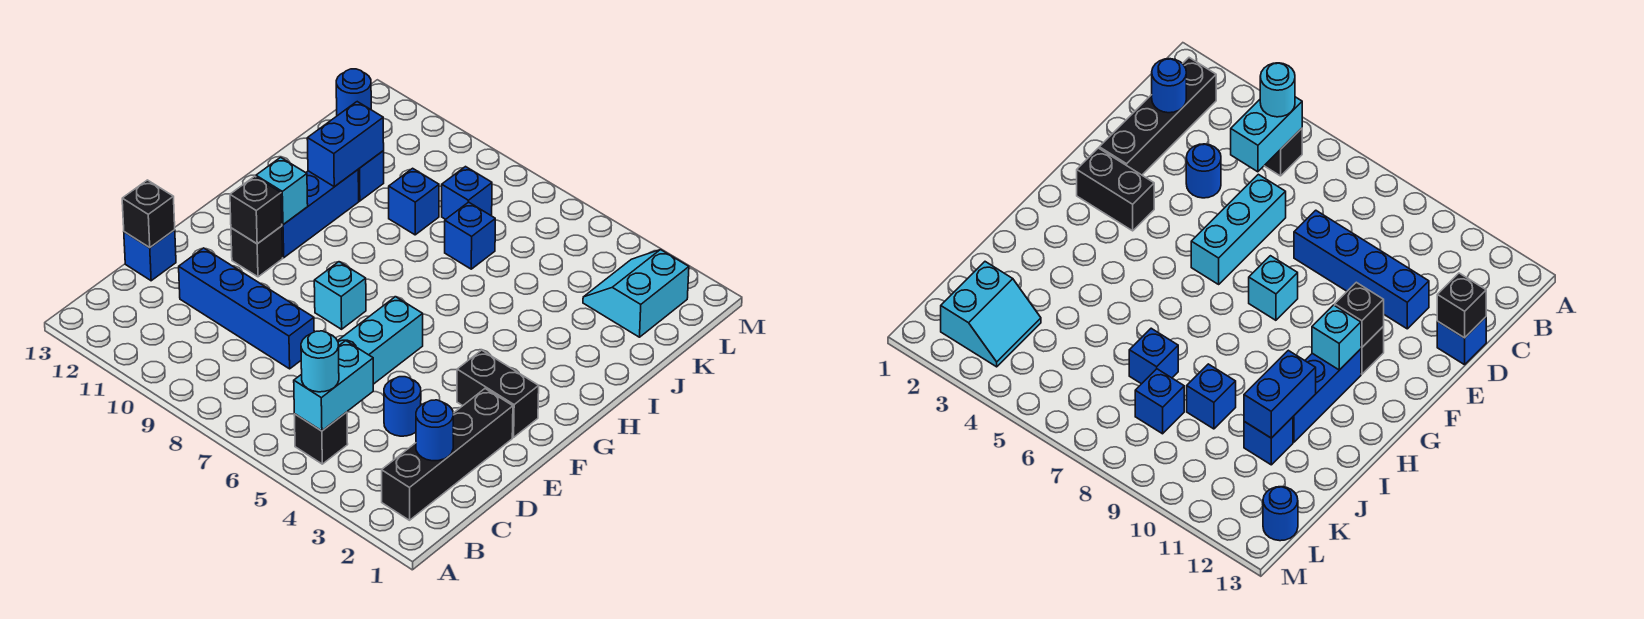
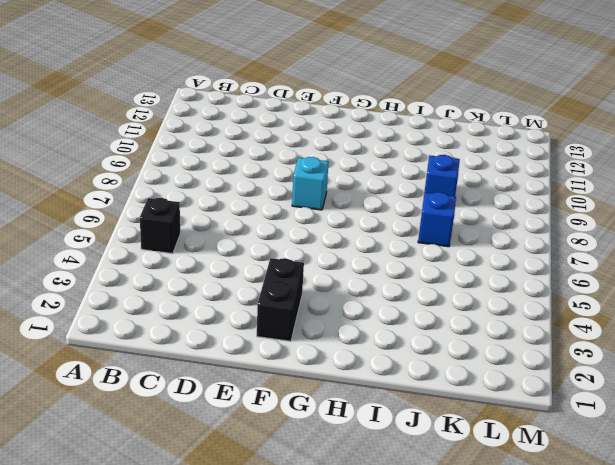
none -> black 1x4 brick [382,389,513,520]
none -> blue 1x1 round brick [384,377,421,436]
none -> cyan 1x3 brick [338,297,423,384]

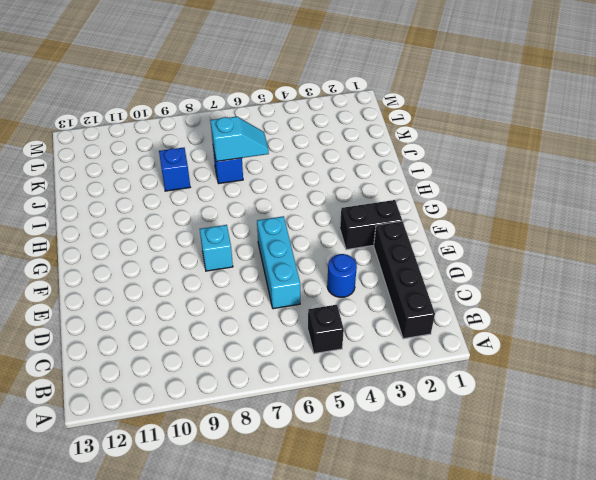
cyan 1x2 slope [210,117,269,161] -> none
none -> blue 1x4 brick [179,248,314,369]
none -> blue 1x1 brick [124,230,176,281]
none -> black 1x1 brick [231,226,283,277]

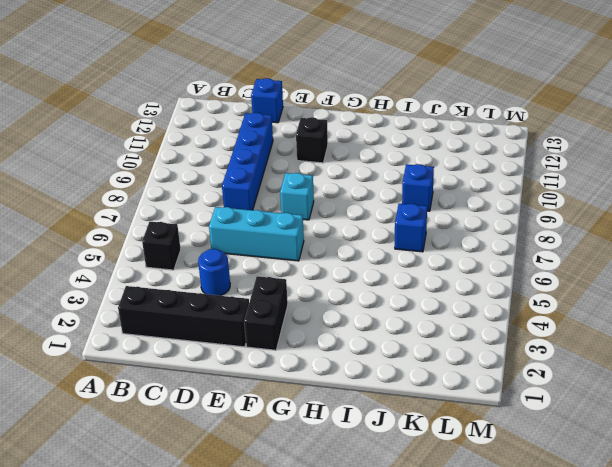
none -> blue 1x3 brick [282,170,359,258]
none -> blue 1x1 brick [358,151,384,201]
none -> cyan 2x2 slope [583,250,689,337]

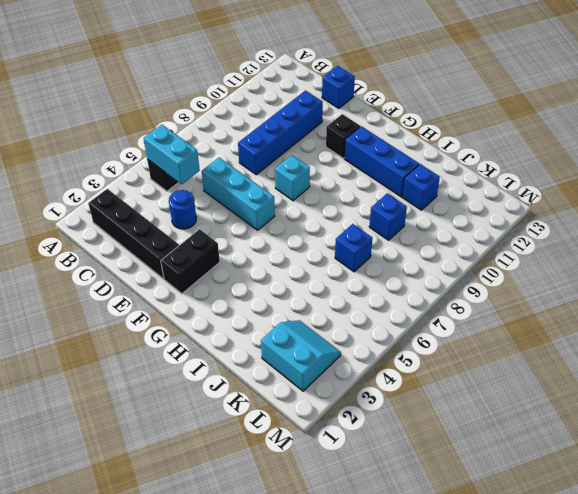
none -> blue 1x1 brick [442,167,492,219]
none -> blue 1x1 round brick [336,69,371,116]
none -> blue 1x1 round brick [416,400,453,461]

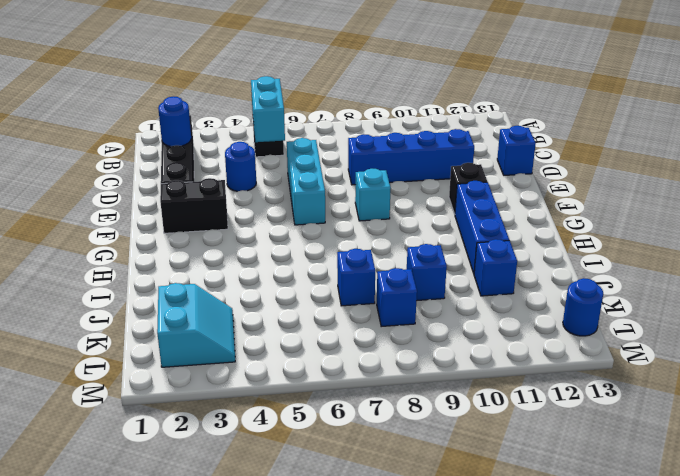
none -> black 1x1 brick [122,180,175,248]
none -> black 1x1 brick [230,176,282,244]
none -> cyan 1x1 brick [256,157,308,225]

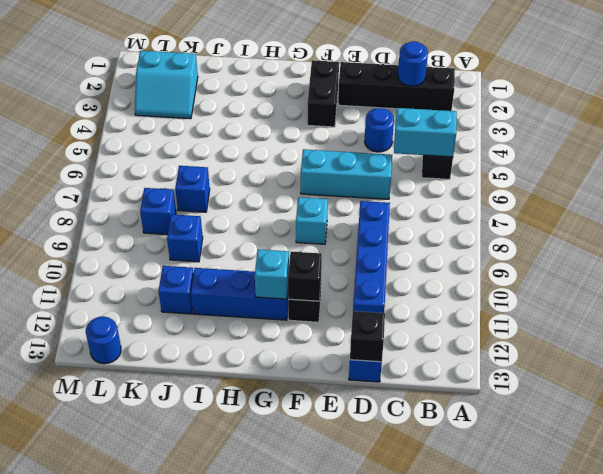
none -> blue 1x2 brick [307,102,384,187]
none -> cyan 1x1 round brick [301,331,339,392]

